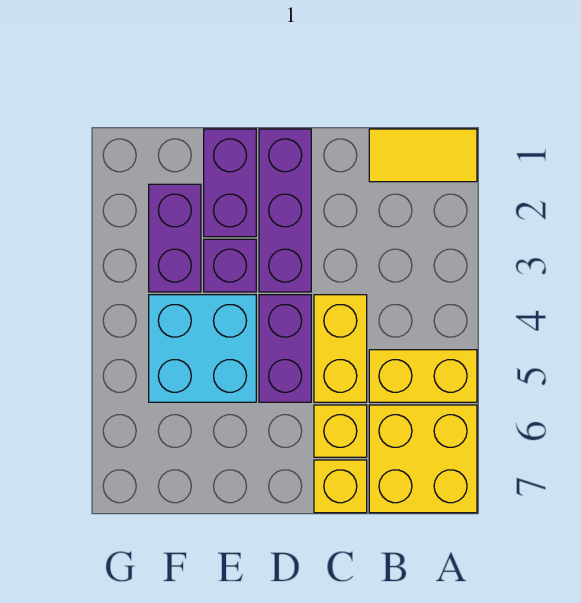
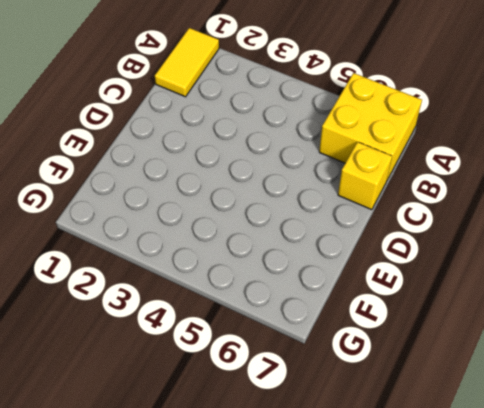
none -> yellow 1x2 brick [369,350,477,402]
none -> yellow 1x2 brick [314,295,367,402]
none -> yellow 1x1 brick [314,405,367,457]

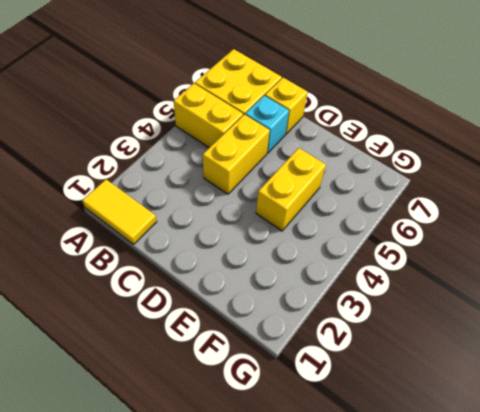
cyan 1x1 brick [245,96,289,153] -> yellow 1x1 brick [314,405,367,457]
yellow 1x2 brick [256,148,326,231] -> cyan 2x2 brick [149,295,256,402]
none -> purple 1x3 brick [259,129,311,292]
none -> purple 1x2 brick [259,295,311,402]
none -> purple 1x2 brick [204,129,256,237]

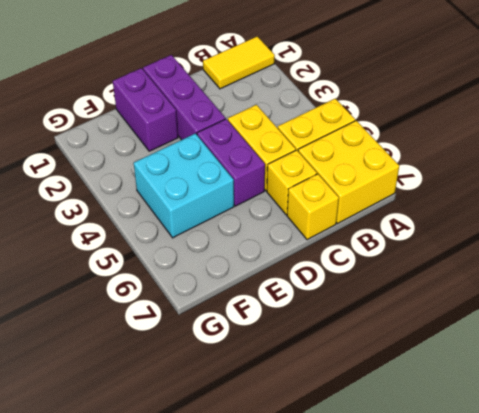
none -> purple 1x1 brick [204,239,256,292]
none -> purple 1x2 brick [149,184,201,292]

